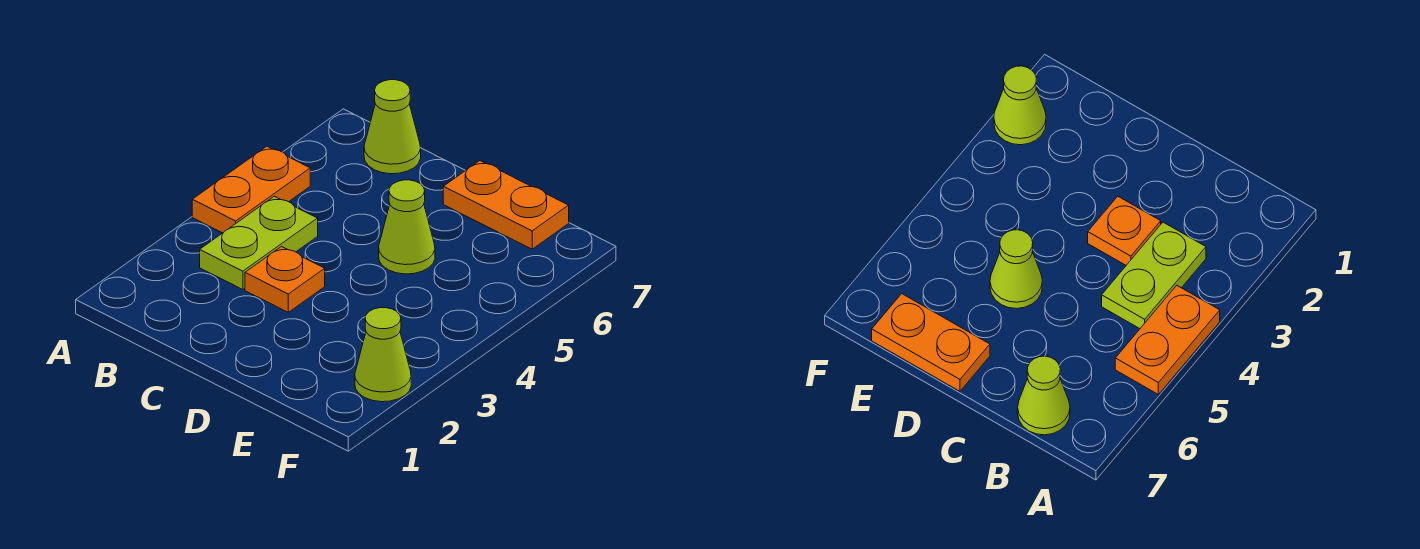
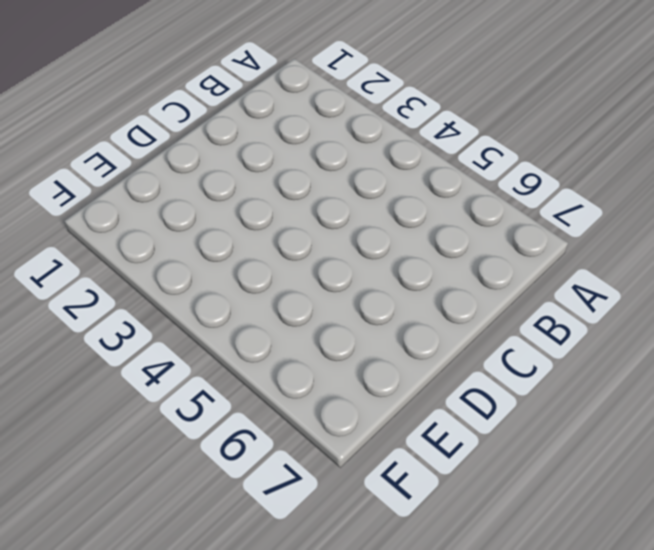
none -> orange 1x2 plate [192,146,310,233]
none -> lime 1x2 plate [200,196,318,290]

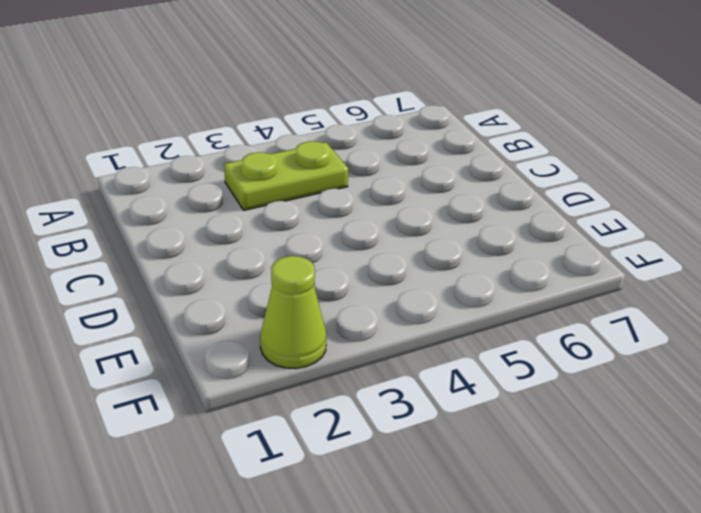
none -> orange 1x2 plate [192,146,310,233]
none -> lime 1x1 cone [364,80,421,174]

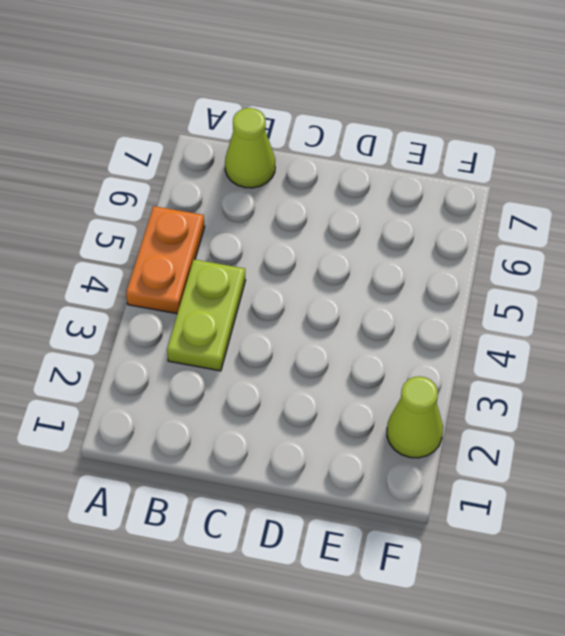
none -> orange 1x1 plate [245,247,325,312]
none -> lime 1x1 cone [379,180,435,274]

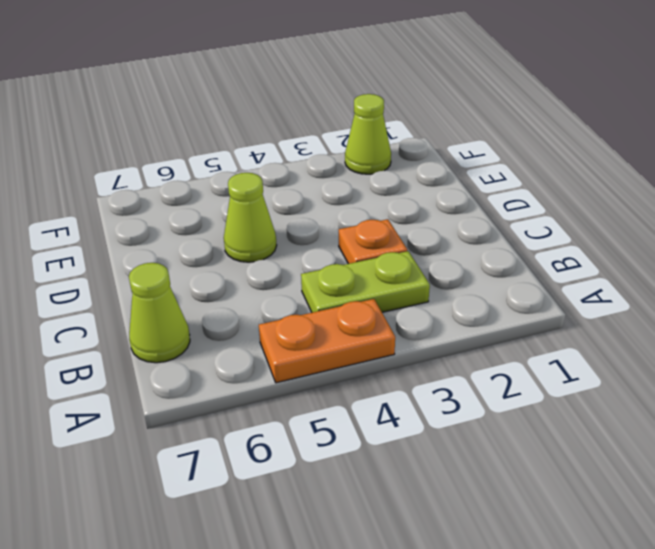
none -> orange 1x2 plate [443,161,569,249]

